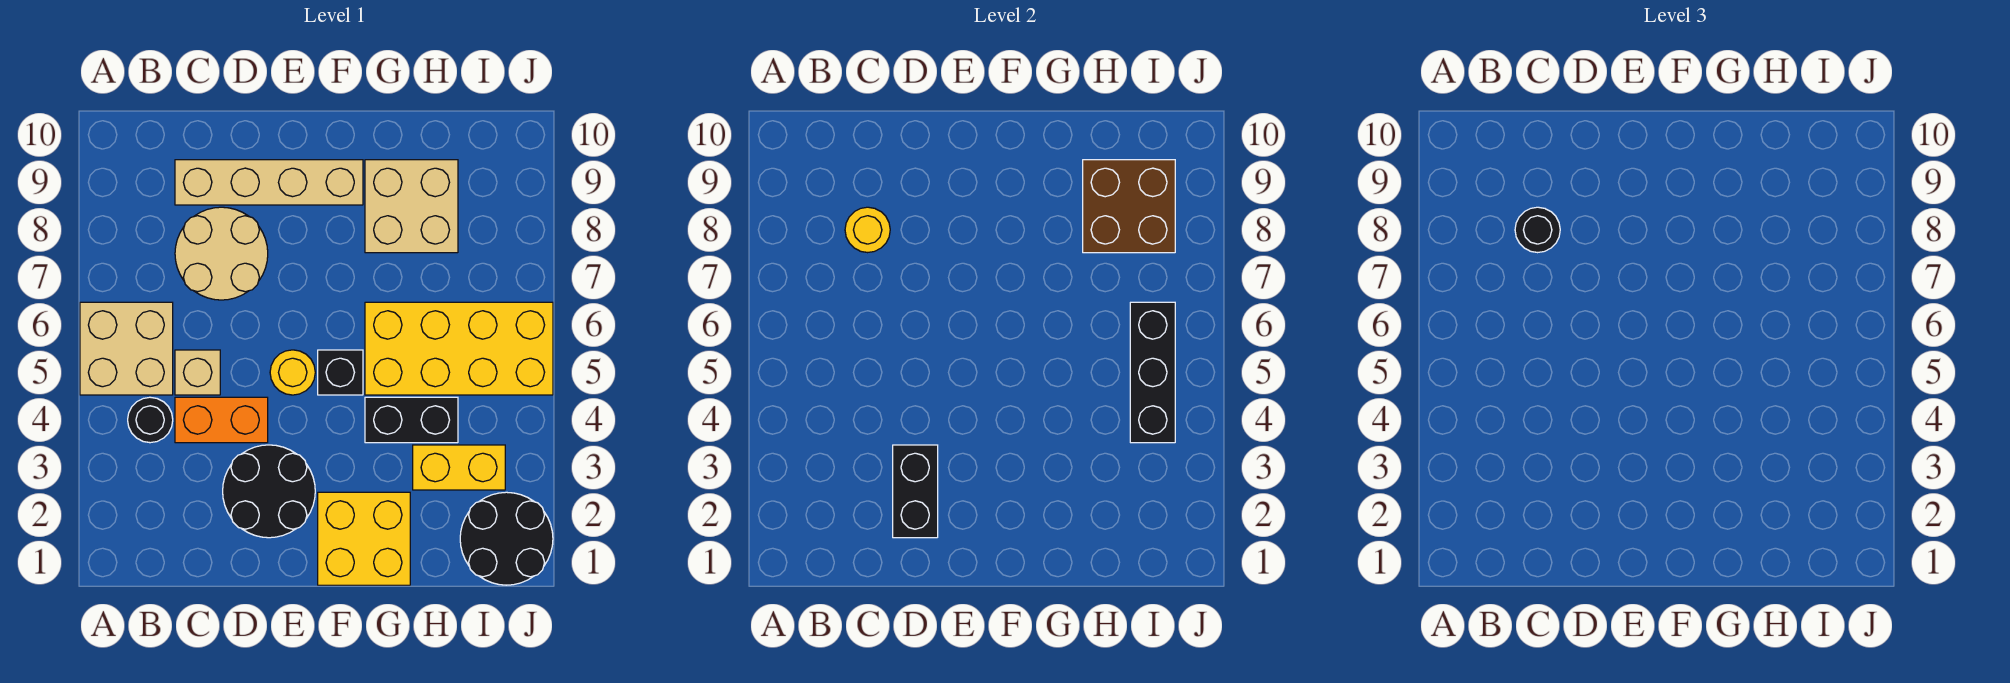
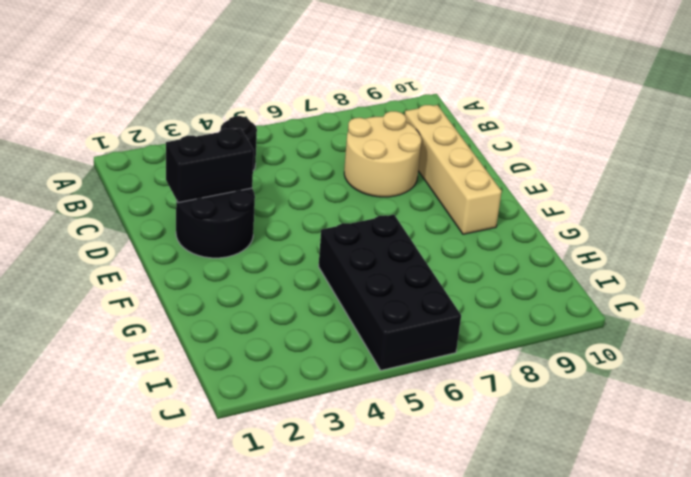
black 2x4 brick [319,215,461,370] -> yellow 2x4 brick [365,302,553,395]
none -> tan 2x2 brick [80,302,173,395]
none -> orange 1x2 brick [175,397,268,443]
none -> tan 1x1 brick [175,350,220,395]

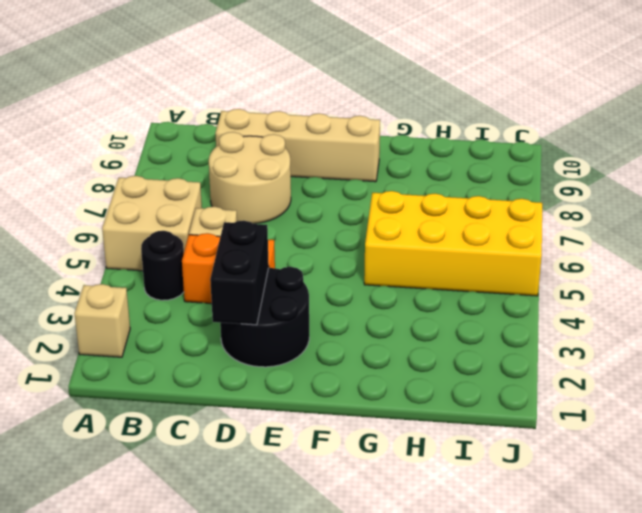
tan 1x1 brick [74,284,130,357] -> none
none -> yellow 1x1 round brick [270,350,315,395]
none -> yellow 2x2 brick [318,492,410,585]
none -> black 1x1 brick [318,350,363,395]

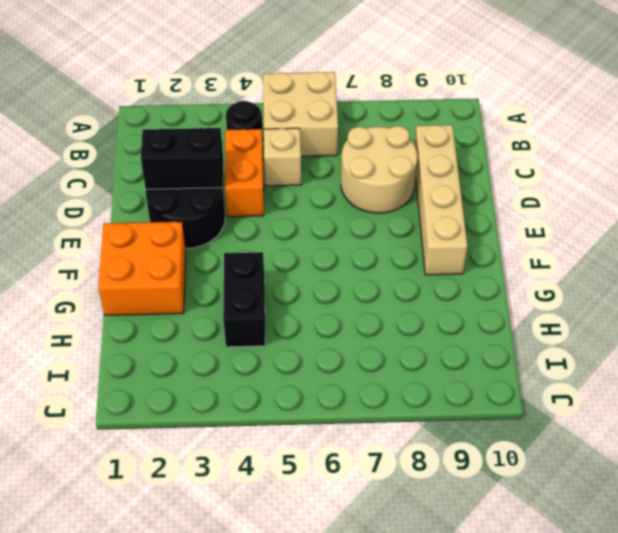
orange 2x2 brick [98,222,186,315] -> yellow 2x2 brick [318,492,410,585]
none -> yellow 1x1 round brick [270,350,315,395]
none -> black 1x1 brick [318,350,363,395]
none -> yellow 2x4 brick [365,302,553,395]

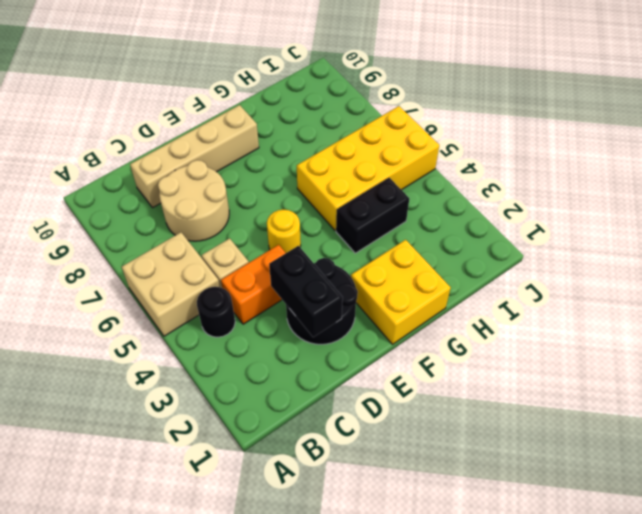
none -> black 1x1 brick [318,350,363,395]
none -> tan 2x2 brick [365,160,458,253]
none -> yellow 1x2 brick [413,445,505,490]

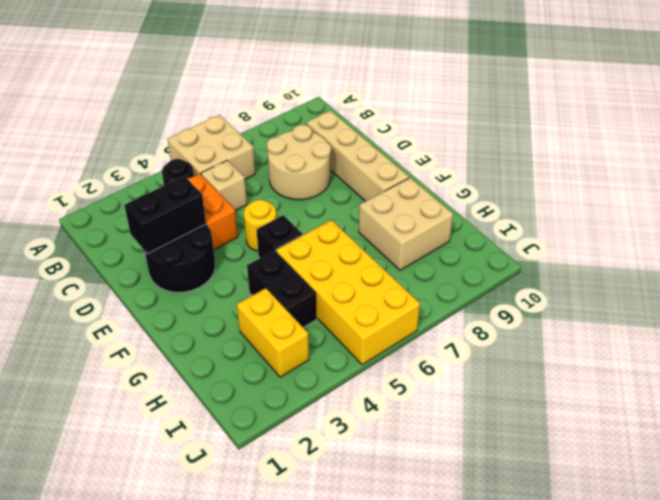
none -> yellow 2x2 brick [318,492,410,585]
none -> black 2x2 round brick [460,492,553,585]
none -> yellow 1x1 round brick [845,207,890,253]

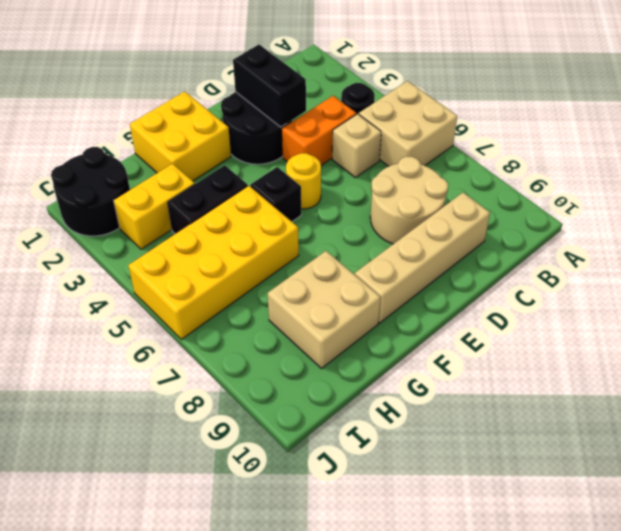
none -> yellow 1x1 round brick [845,207,890,253]
none -> brown 2x2 brick [1083,160,1175,253]
none -> black 1x3 brick [1130,302,1175,443]

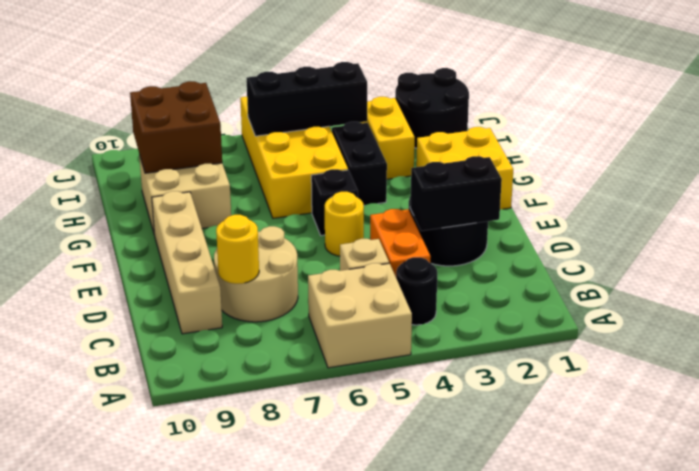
none -> black 1x1 round brick [1515,207,1560,253]

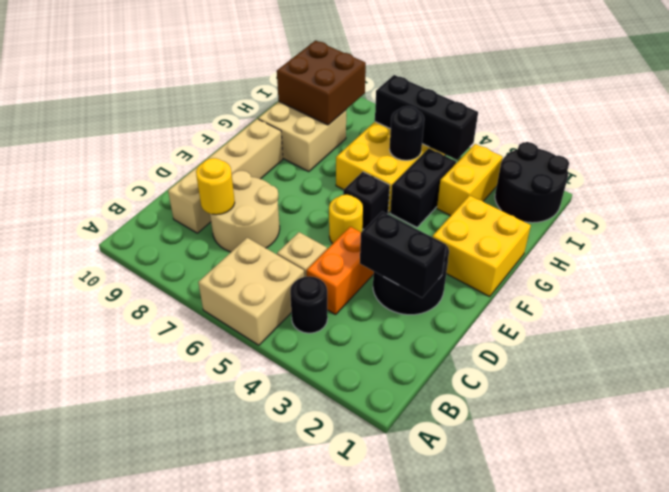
black 1x1 round brick [389,106,424,160] -> black 1x1 round brick moved to [1515,207,1560,253]

